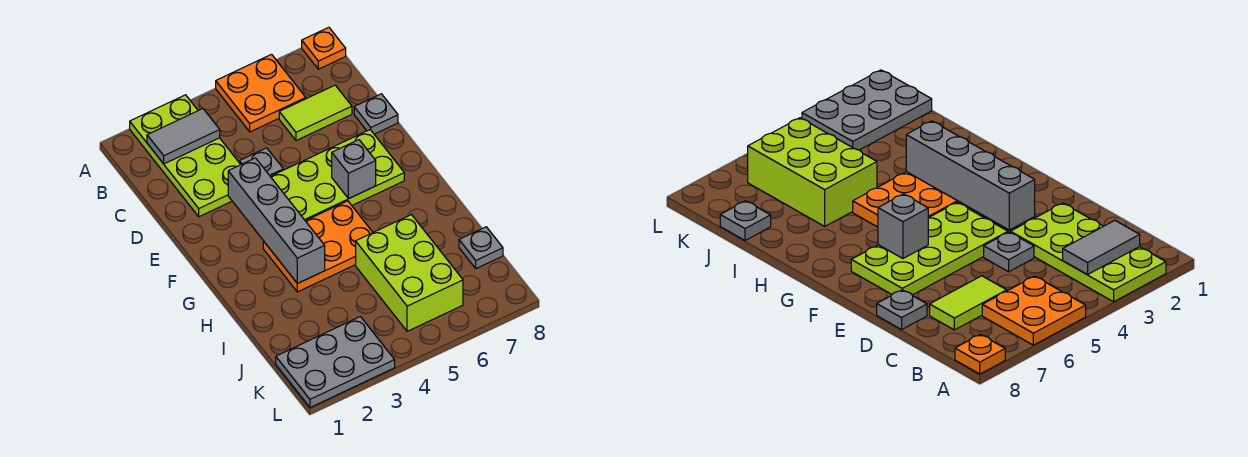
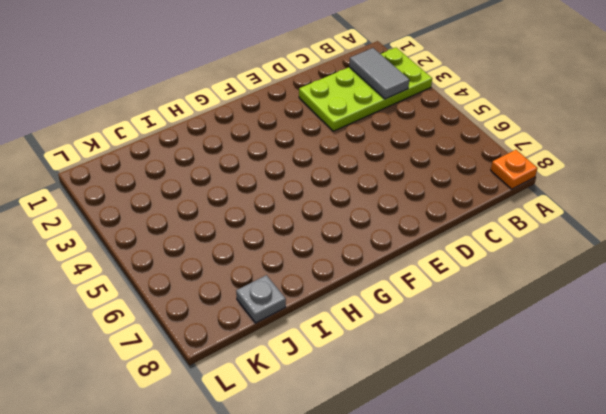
none -> orange 2x2 plate [216,54,306,132]
none -> lime 1x2 tile [279,85,352,141]
none -> grey 1x1 plate [239,148,283,176]

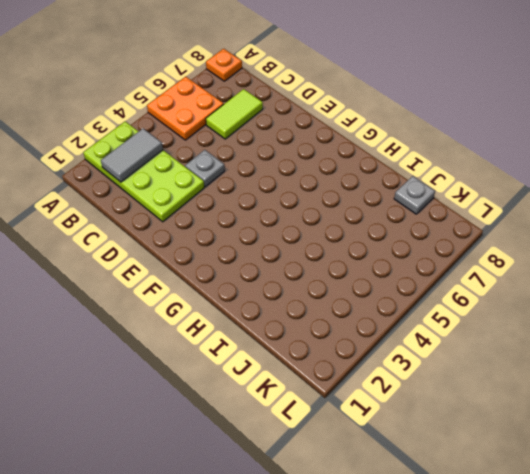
none -> grey 1x1 plate [354,94,398,134]
none -> lime 2x4 plate [270,130,404,221]
none -> orange 2x3 plate [263,201,373,292]

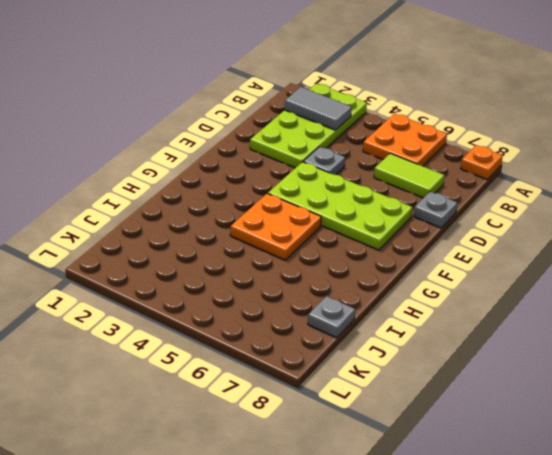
orange 2x2 plate [230,194,321,260] -> orange 2x3 plate [263,201,373,292]
none -> lime 2x3 brick [356,215,463,331]
none -> grey 2x3 plate [276,317,395,408]
none -> grey 1x4 brick [228,158,325,284]

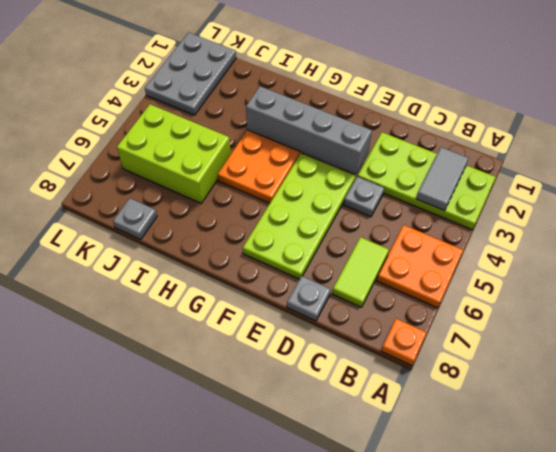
none -> grey 1x1 brick [332,140,376,199]

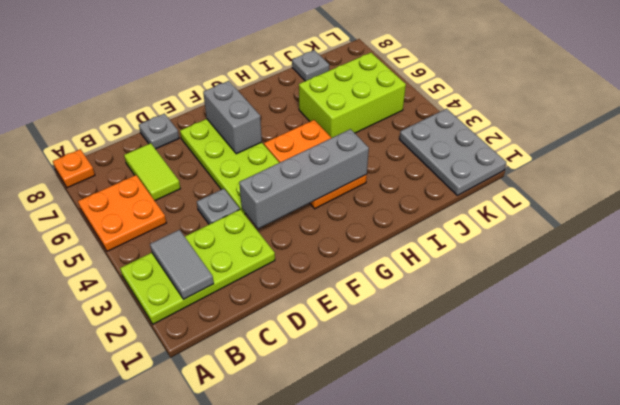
grey 1x2 brick [203,81,262,154] -> grey 1x1 brick [332,140,376,199]

